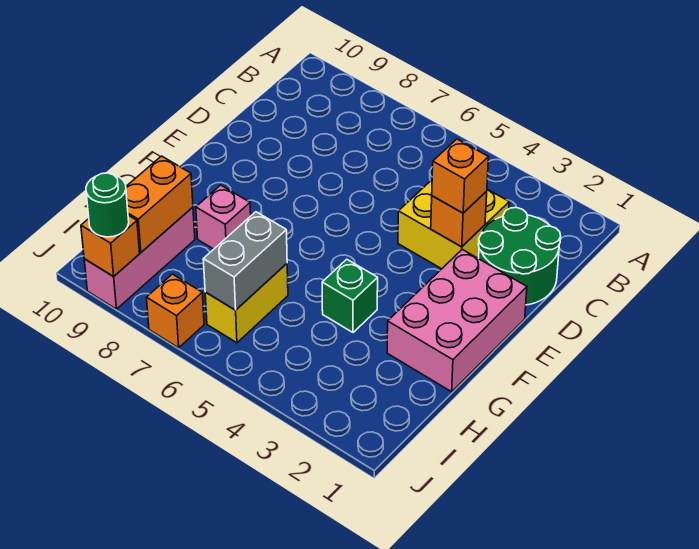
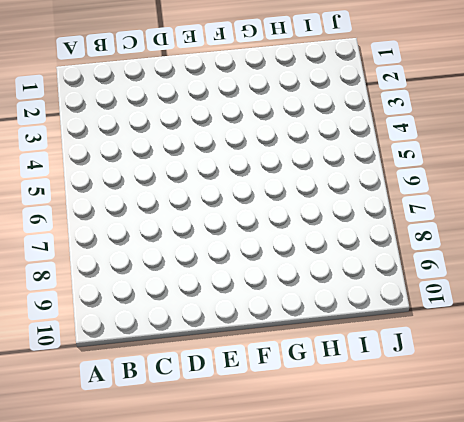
none -> green 2x2 round brick [478,208,561,305]
none -> yellow 2x2 brick [398,180,509,269]
none -> pink 2x3 brick [387,249,527,392]

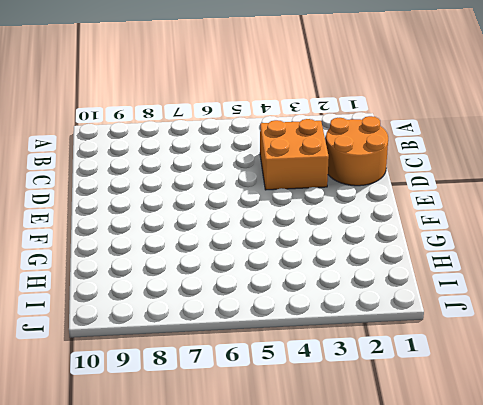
orange 2x2 round brick [326,116,388,186] -> green 2x2 round brick [478,208,561,305]
orange 2x2 brick [260,119,329,190] -> yellow 2x2 brick [398,180,509,269]
none -> pink 2x3 brick [387,249,527,392]
none -> green 1x1 brick [322,259,378,332]
none -> pink 1x1 brick [196,185,251,249]

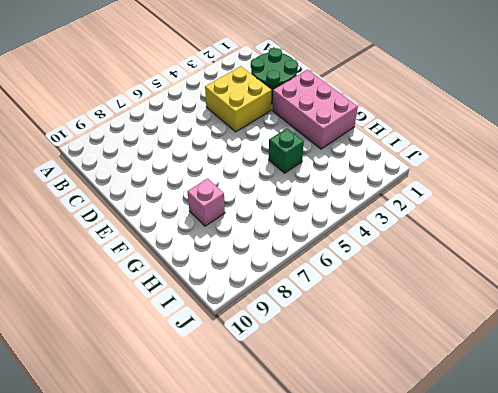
none -> yellow 1x2 brick [205,264,288,343]
none -> pink 1x3 brick [84,207,195,309]
none -> orange 1x1 brick [147,274,204,348]

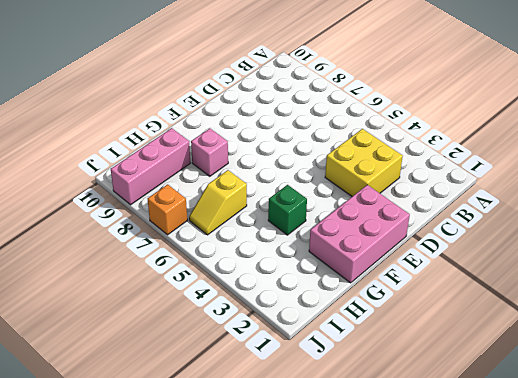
yellow 1x2 slope [189,170,247,235] -> yellow 1x2 brick [205,264,288,343]
none -> green 2x2 round brick [478,208,561,305]
none -> orange 1x1 brick [431,191,487,247]
none -> grey 1x2 brick [203,212,287,310]

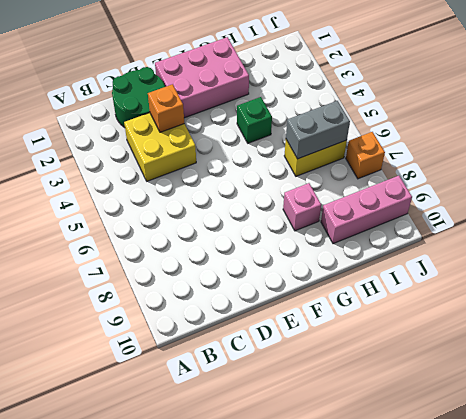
none -> orange 1x2 brick [126,156,193,252]
none -> orange 1x1 brick [81,215,140,277]
none -> orange 1x1 brick [432,139,488,213]

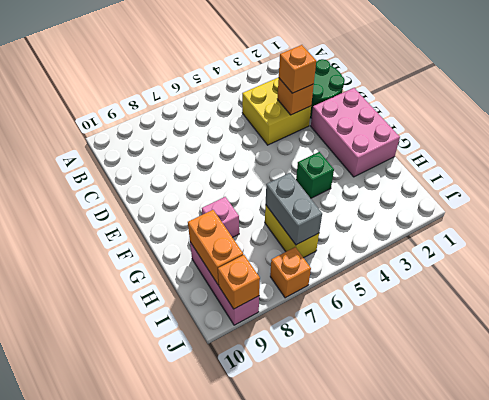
none -> green 1x1 round brick [86,173,129,237]

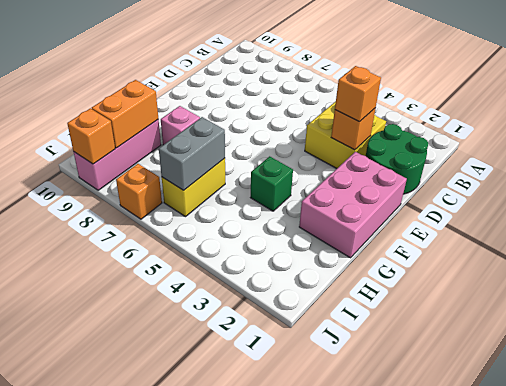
none -> green 1x1 round brick [86,173,129,237]

